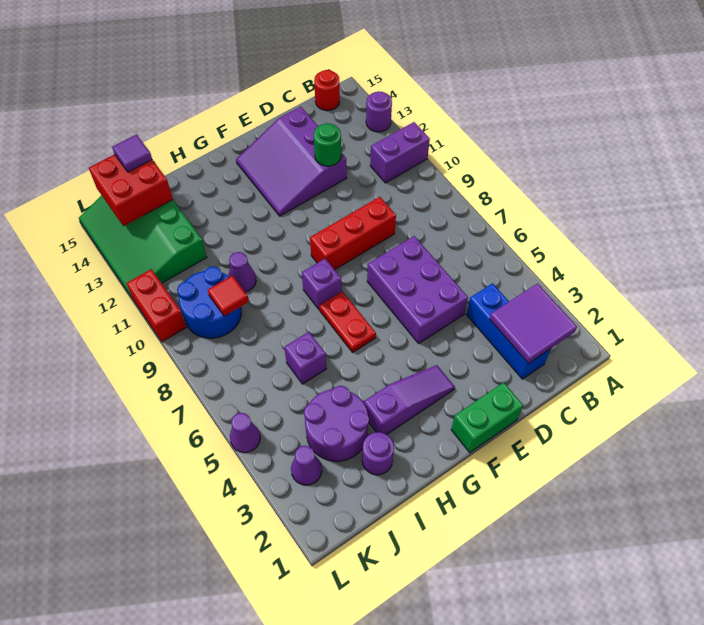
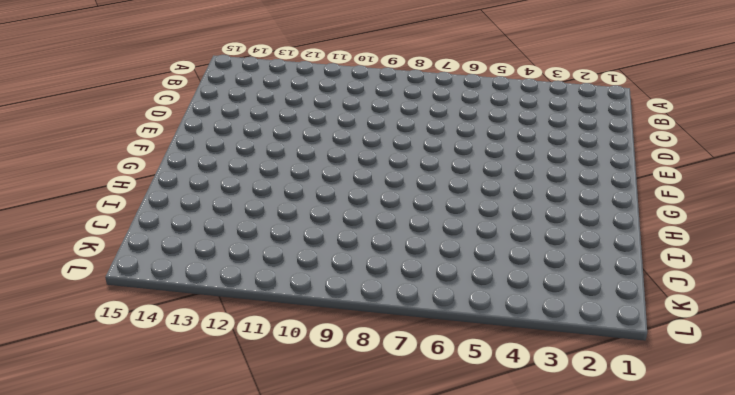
none -> purple 1x2 brick [370,122,430,183]
none -> purple 1x1 round brick [366,91,392,132]
none -> red 1x1 round brick [314,70,340,111]

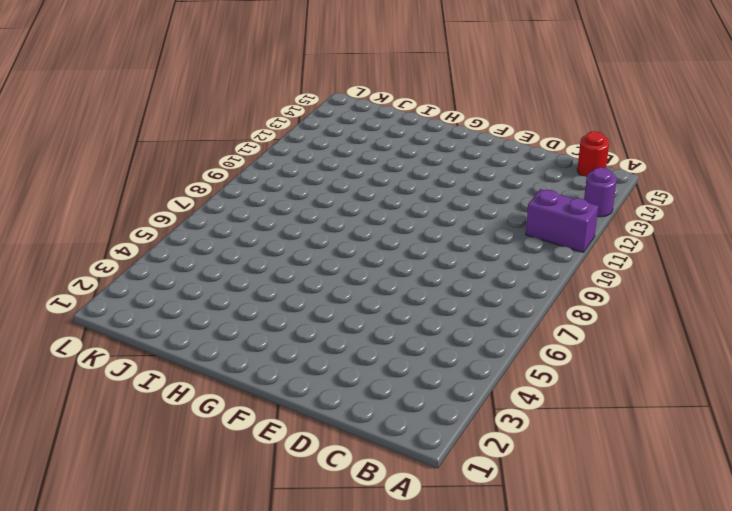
none -> blue 1x3 brick [466,283,551,379]
none -> purple 2x3 brick [367,236,468,343]
none -> red 1x3 brick [310,197,396,270]

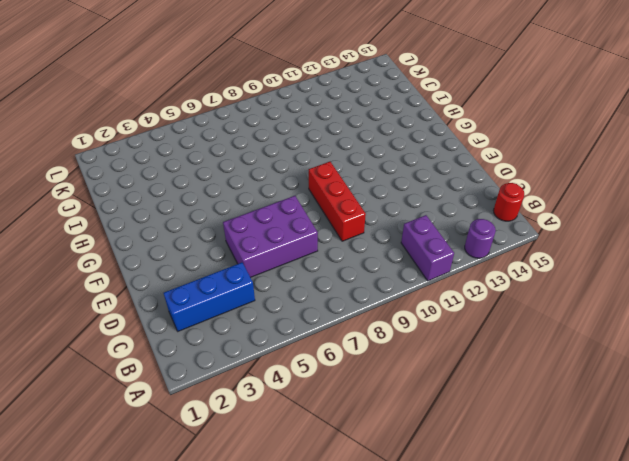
none -> purple 3x3 slope [236,107,347,216]
none -> green 1x2 brick [451,382,523,453]
none -> purple 1x3 slope [364,365,455,435]

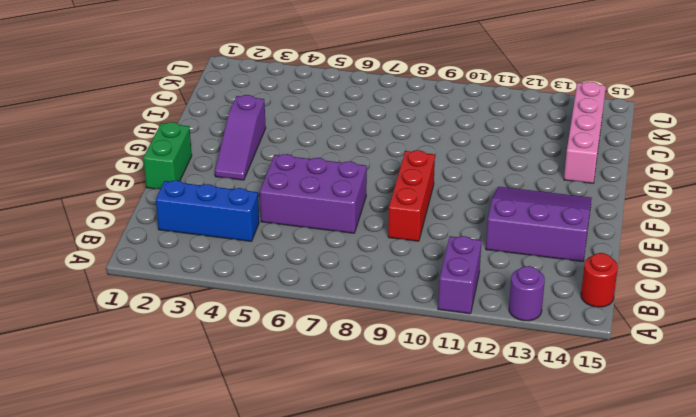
pink 1x4 brick [564,82,606,183] -> green 3x4 slope [79,195,207,299]
none -> red 1x2 plate [319,291,376,353]
none -> purple 1x1 brick [302,259,342,309]
none -> purple 1x1 round brick [362,432,394,475]

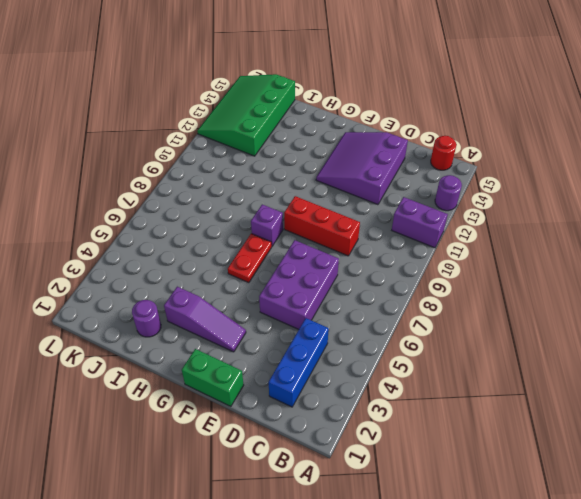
none -> purple 2x2 round brick [304,386,369,461]
none -> purple 1x1 brick [284,332,326,384]
none -> purple 1x1 cone [229,252,256,292]

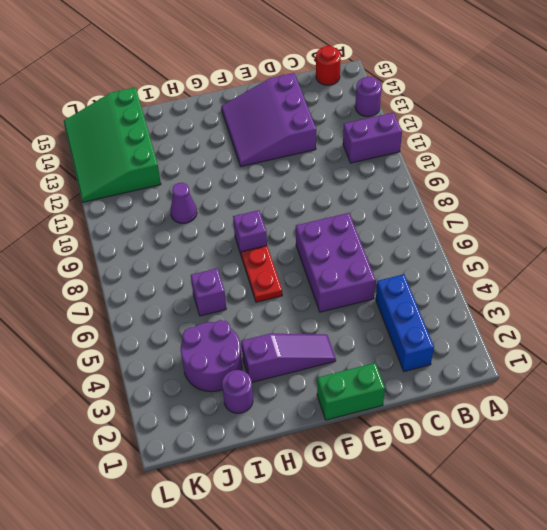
none -> red 1x3 brick [310,197,396,270]
none -> blue 2x2 round brick [177,267,241,338]
none -> purple 1x1 cone [291,446,322,485]

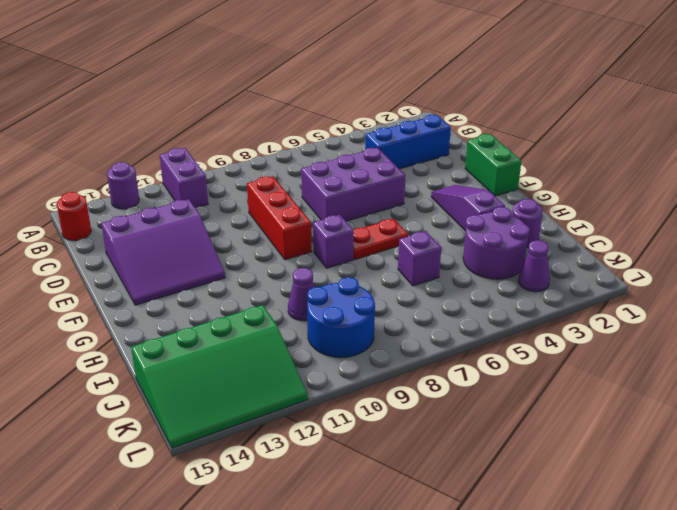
none -> purple 1x1 cone [230,413,260,453]
none -> red 1x2 brick [127,269,186,342]
none -> purple 2x2 tile [490,284,577,363]

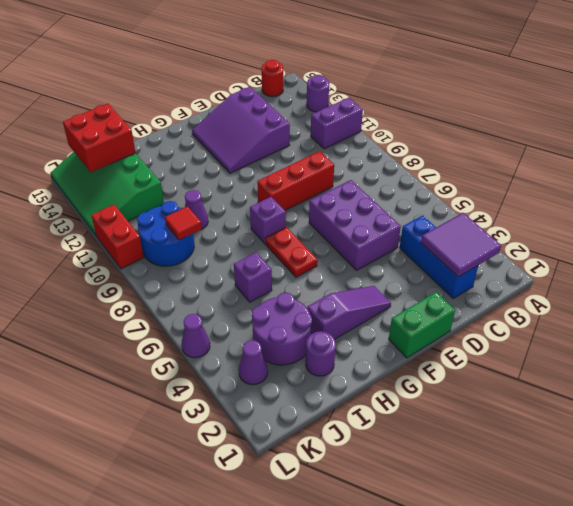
none -> green 1x1 round brick [314,124,341,166]
none -> purple 1x1 tile [112,135,152,172]

